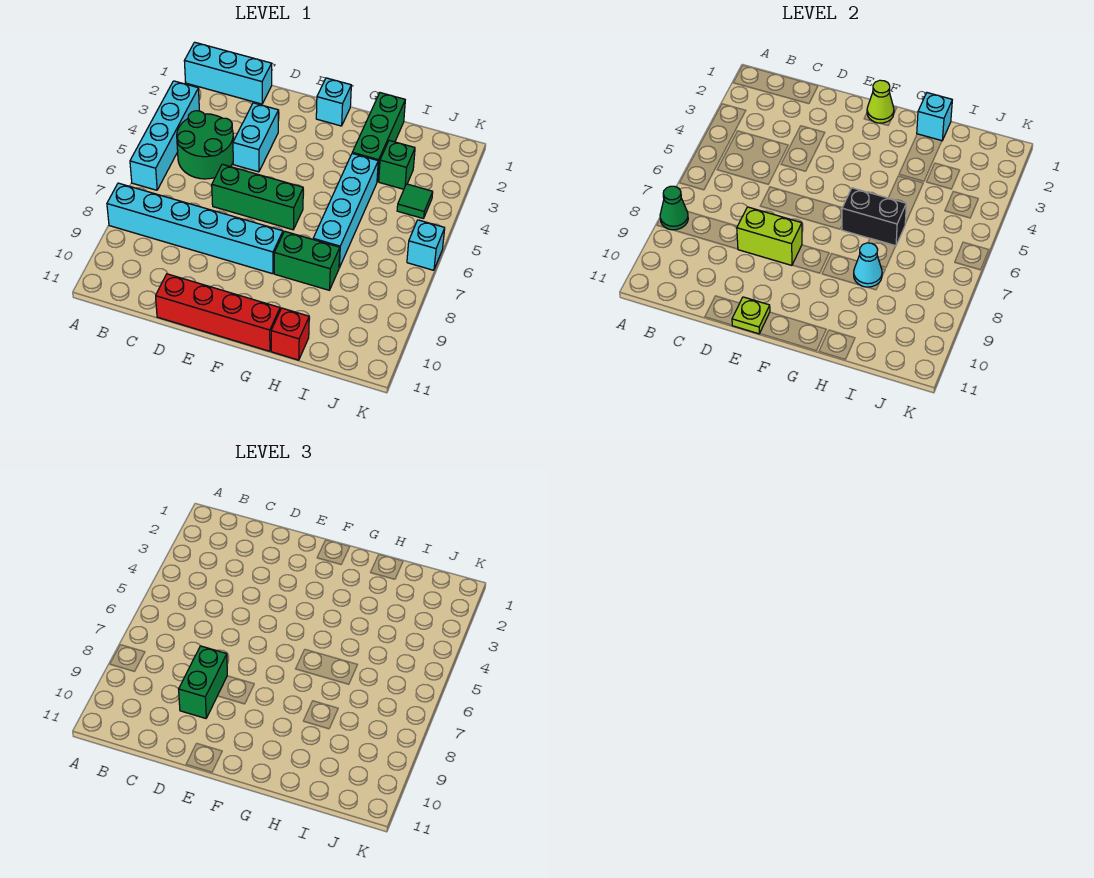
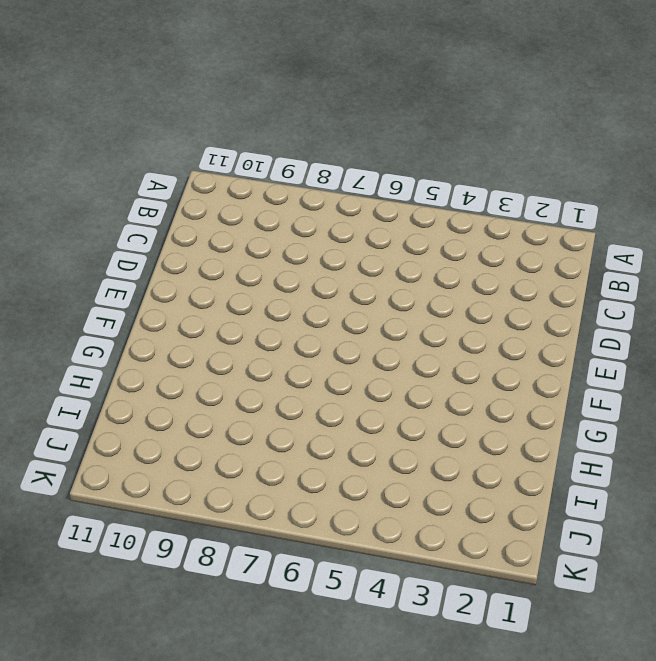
none -> cyan 1x3 brick [184,42,272,104]
none -> cyan 1x4 brick [130,81,199,190]
none -> cyan 1x6 brick [107,183,283,274]

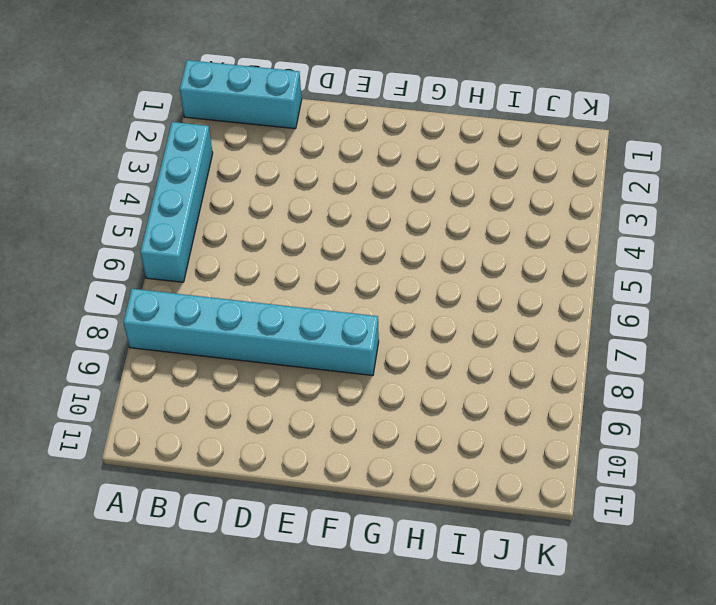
none -> green 2x2 round brick [177,111,233,179]
none -> cyan 1x2 brick [233,103,279,172]
none -> green 1x3 brick [212,164,303,230]

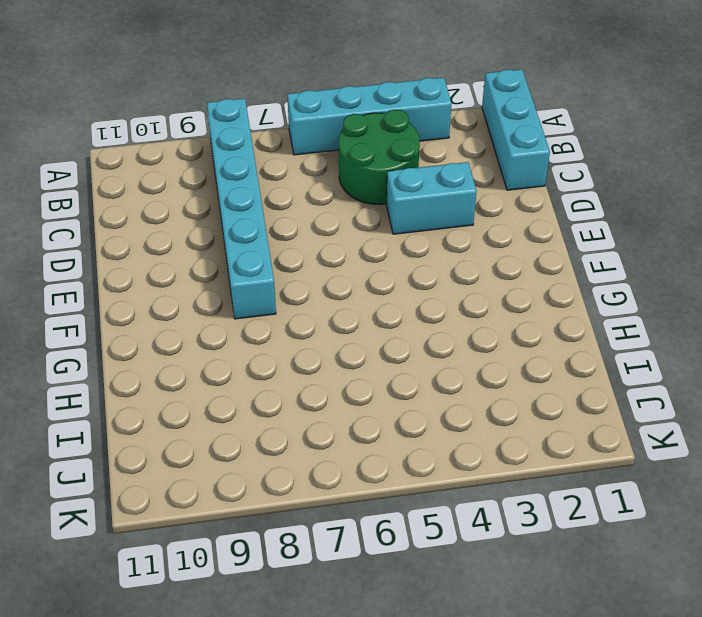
none -> green 1x3 brick [212,164,303,230]
none -> red 1x4 brick [156,274,280,351]
none -> cyan 1x1 brick [316,78,351,126]

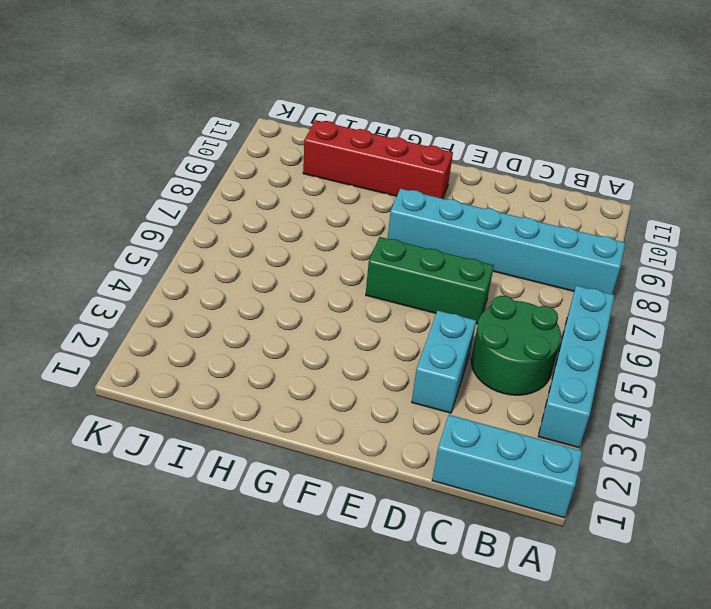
red 1x4 brick [303,120,453,199] -> red 1x4 brick moved to [156,274,280,351]
none -> cyan 1x1 brick [316,78,351,126]
none -> green 1x2 brick [274,231,340,290]
none -> green 1x3 brick [352,93,405,181]

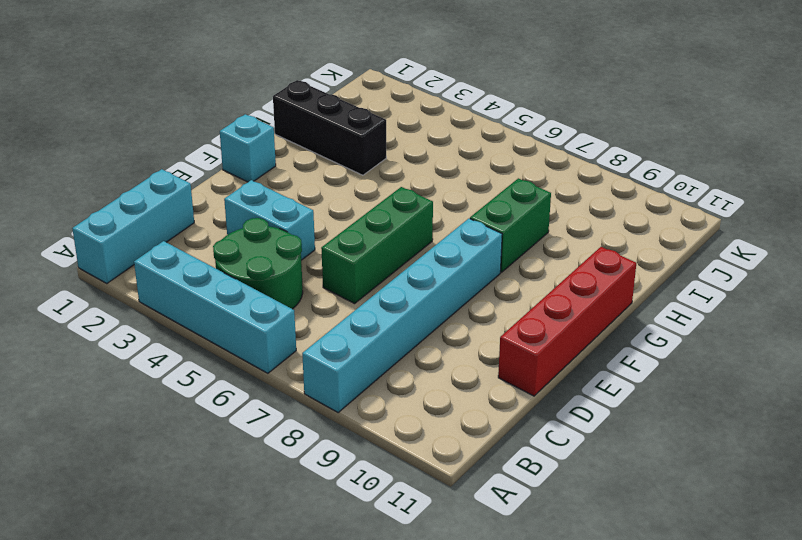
black 1x3 brick [273,80,386,175] -> green 1x3 brick [352,93,405,181]
none -> cyan 1x4 brick [313,154,378,268]
none -> red 1x1 brick [271,308,309,360]
none -> green 1x1 brick [379,140,415,189]

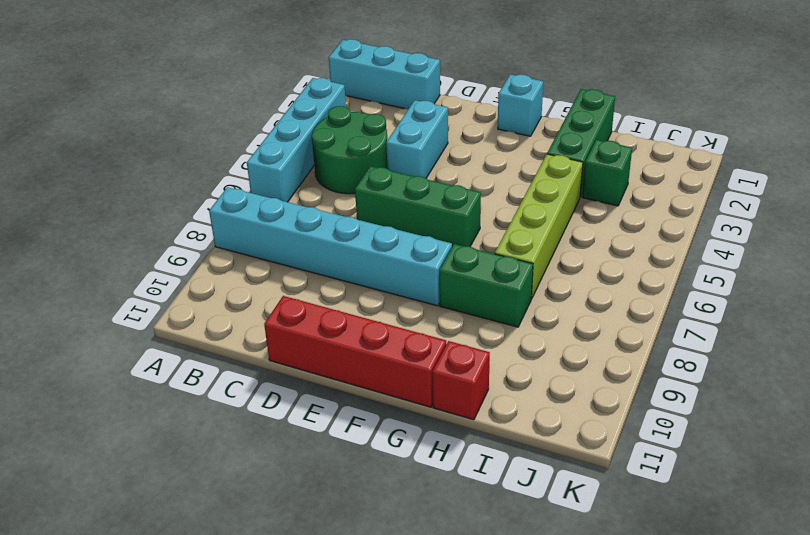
lime 1x4 brick [495,154,583,299] -> cyan 1x4 brick [313,154,378,268]
none -> green 1x1 tile [397,184,433,219]
none -> cyan 1x1 brick [407,220,445,270]
none -> green 1x1 cone [660,186,688,230]

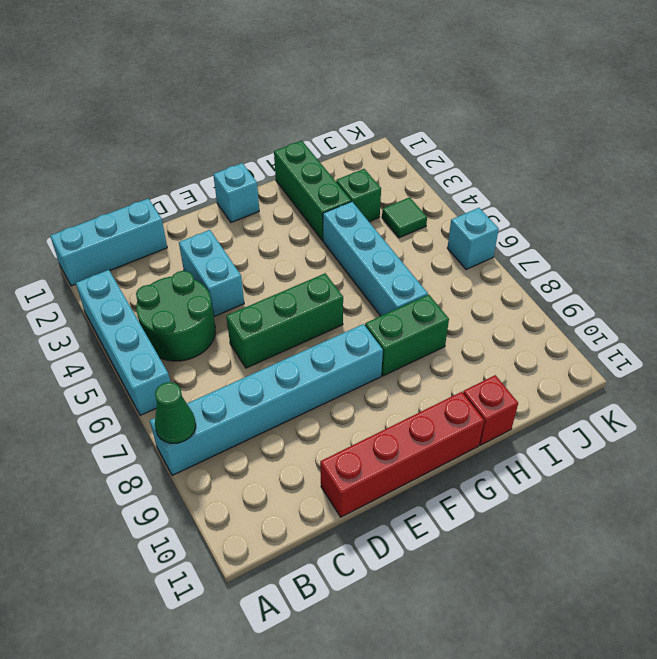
none -> lime 1x2 brick [737,207,802,265]
none -> lime 1x1 plate [732,297,770,334]
none -> lime 1x1 cone [867,80,894,123]

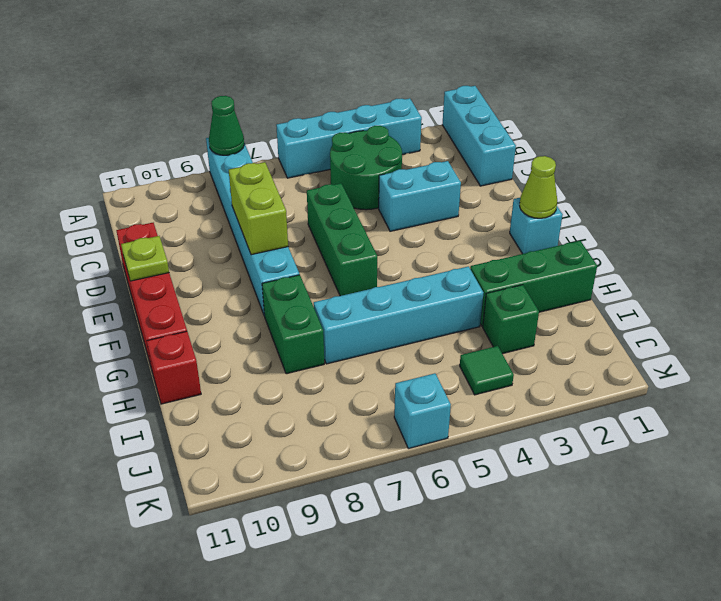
none -> black 1x2 brick [842,188,906,246]
none -> cyan 1x1 brick [917,93,952,141]
none -> cyan 1x1 cone [854,243,882,287]

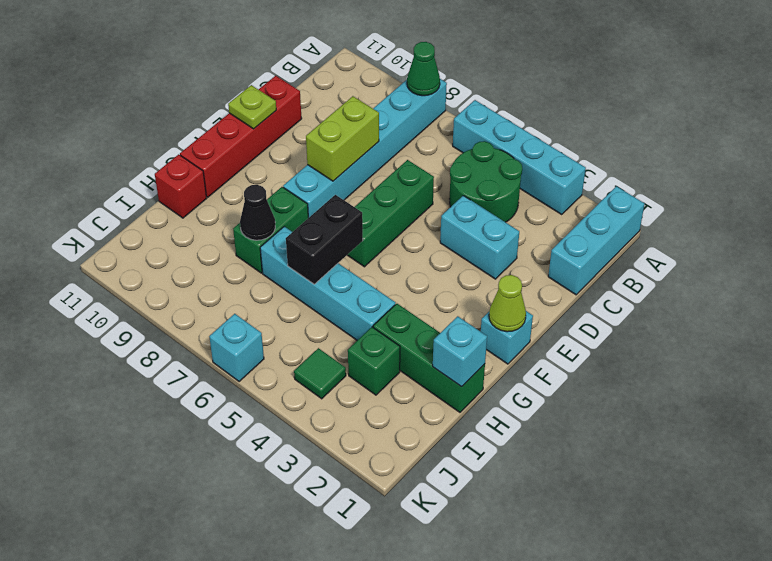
black 1x1 cone [240,185,275,240] -> cyan 1x1 cone [854,243,882,287]
none -> green 1x2 brick [179,646,227,718]

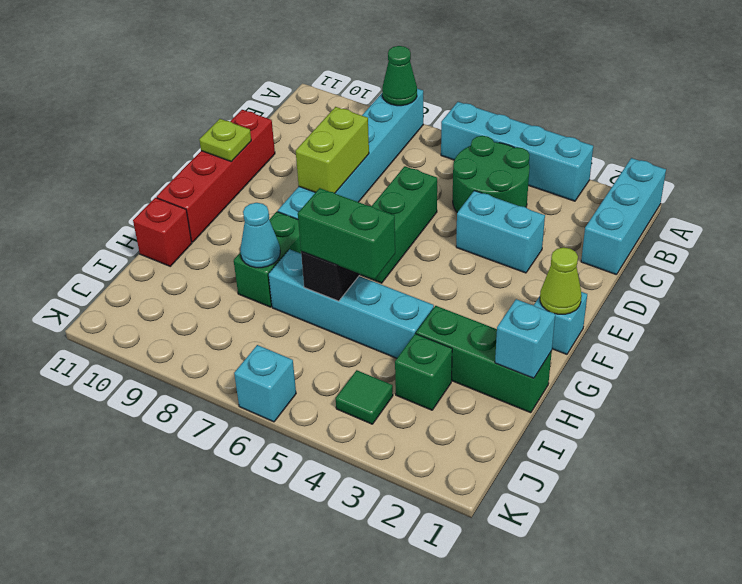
green 1x2 brick [298,188,395,279] -> green 1x2 brick moved to [179,646,227,718]

